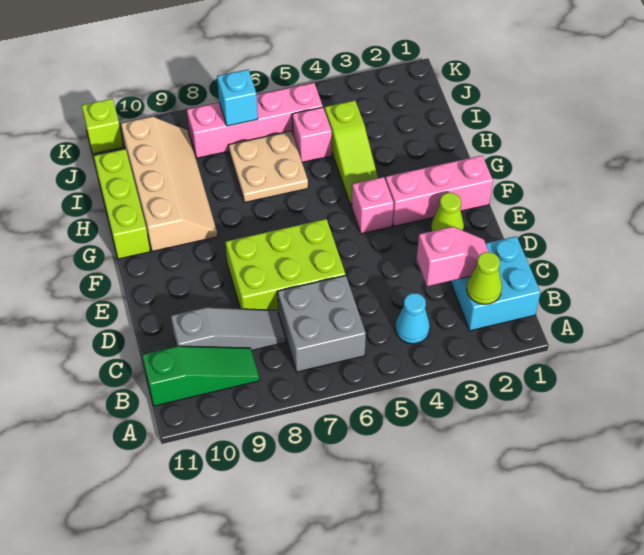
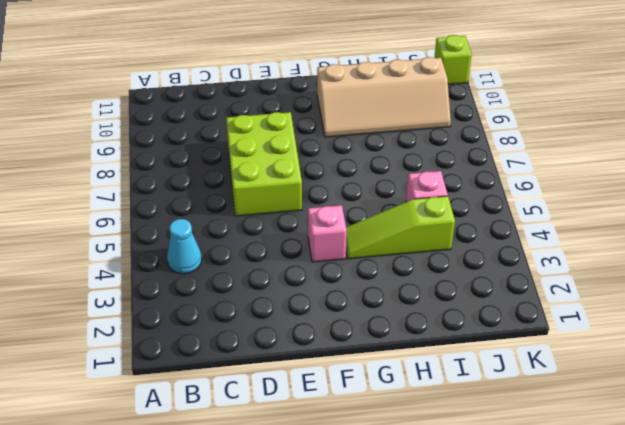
none -> cyan 2x2 brick [450,236,540,331]
none -> grey 2x2 brick [278,275,366,372]
none -> green 1x3 slope [142,346,259,406]

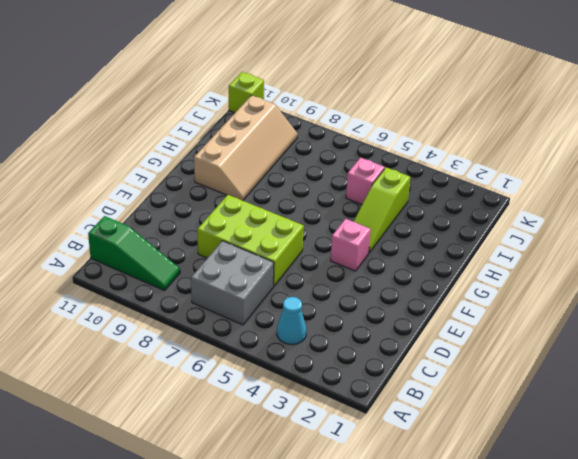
none -> cyan 2x2 brick [450,236,540,331]
none -> grey 1x3 slope [171,308,286,350]
none -> lime 1x1 cone [431,193,464,231]

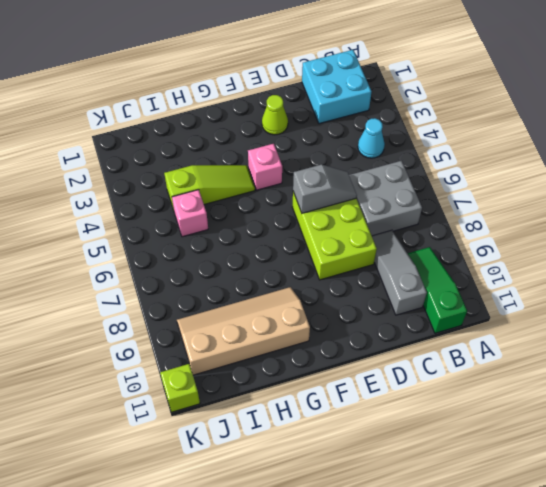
grey 1x2 slope [293,165,357,213] -> none
none -> pink 1x3 brick [385,156,493,226]
none -> lime 1x3 brick [94,149,150,259]
none -> tan 2x2 plate [229,131,308,202]

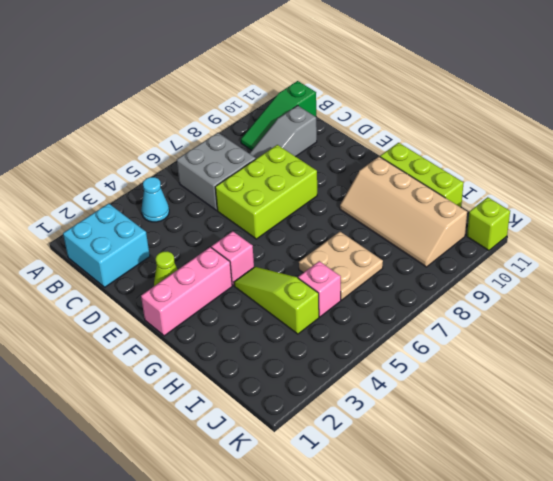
none -> pink 1x4 brick [187,83,323,158]
none -> lime 1x1 cone [467,252,502,304]
none -> pink 1x2 slope [417,227,489,286]

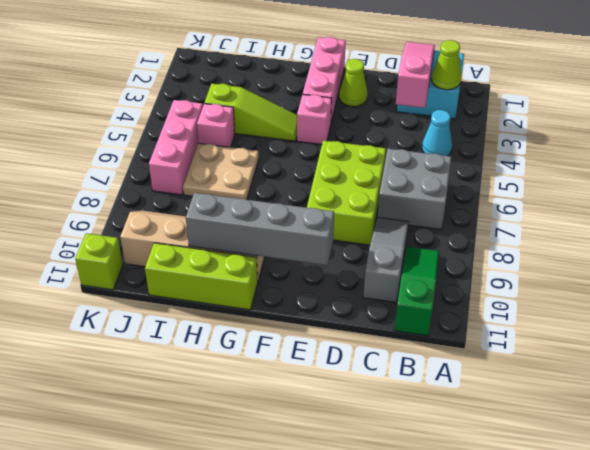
pink 1x3 slope [396,42,435,108] -> pink 1x2 slope [417,227,489,286]
grey 1x4 brick [186,193,334,265] -> none
pink 1x3 brick [149,100,203,195] -> pink 1x4 brick [187,83,323,158]
none -> cyan 1x1 brick [217,70,258,126]

